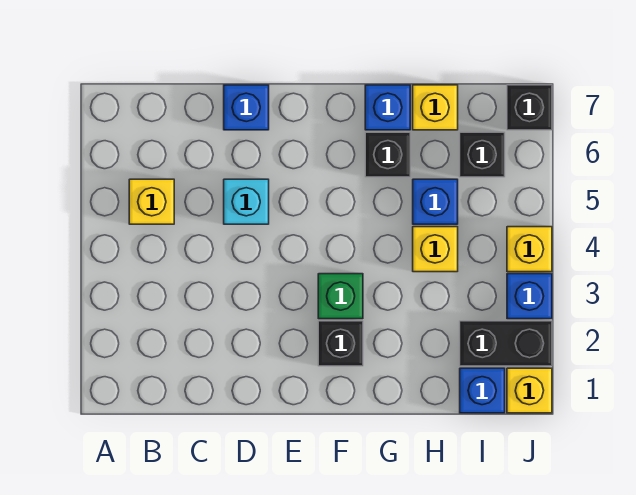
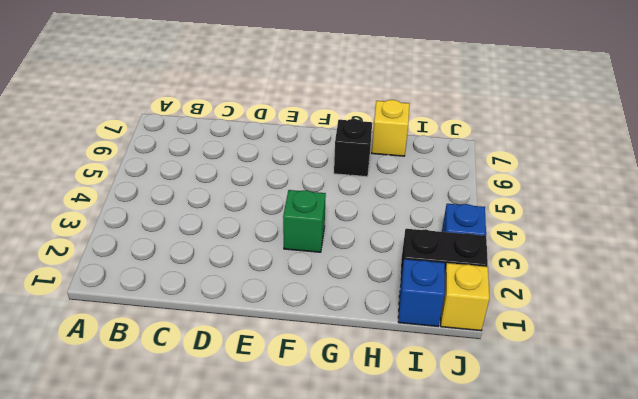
none -> yellow 1x1 brick [129,179,174,224]
none -> cyan 1x1 brick [224,179,269,224]
none -> blue 1x1 brick [224,85,269,130]

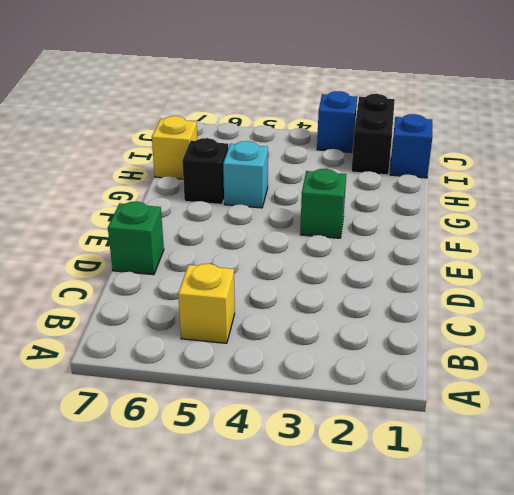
green 1x1 brick [108,201,164,275] -> blue 1x1 brick [224,85,269,130]
cyan 1x1 brick [223,141,268,208] -> cyan 1x1 brick moved to [224,179,269,224]
none -> black 1x1 brick [318,321,363,366]
none -> blue 1x1 brick [365,85,410,130]
none -> yellow 1x1 brick [413,227,458,272]

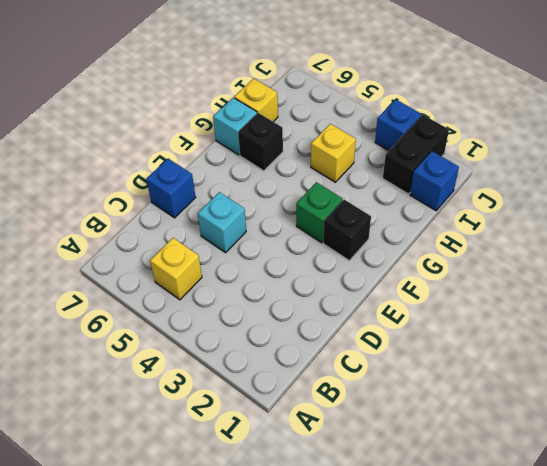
cyan 1x1 brick [213,98,257,155] -> blue 1x1 brick [365,85,410,130]
none -> blue 1x1 brick [413,179,458,224]
none -> black 1x1 brick [460,132,505,177]
none -> yellow 1x1 brick [507,368,552,413]

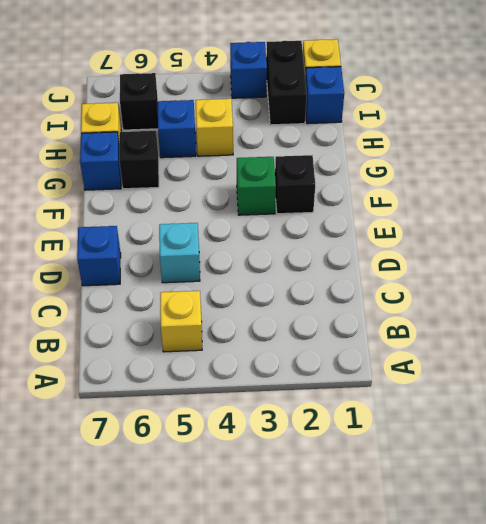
none -> yellow 1x1 brick [507,227,552,272]
none -> black 1x1 brick [507,85,552,130]

